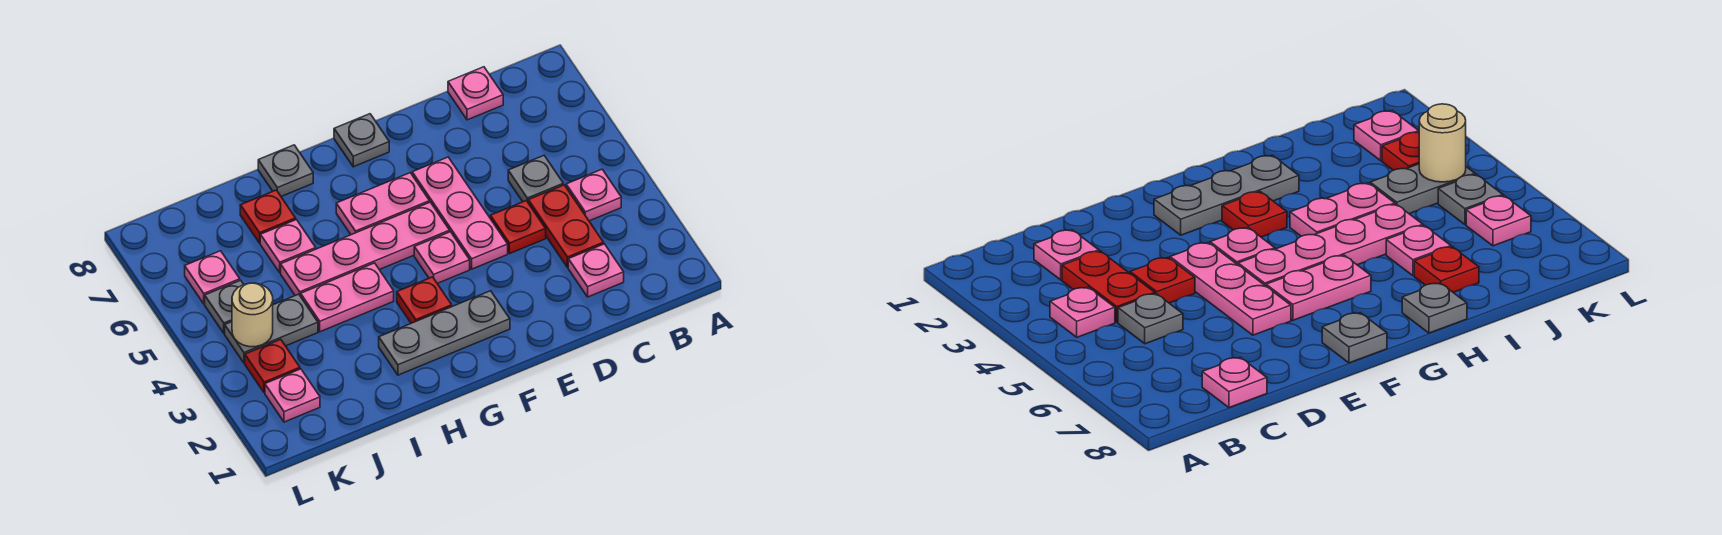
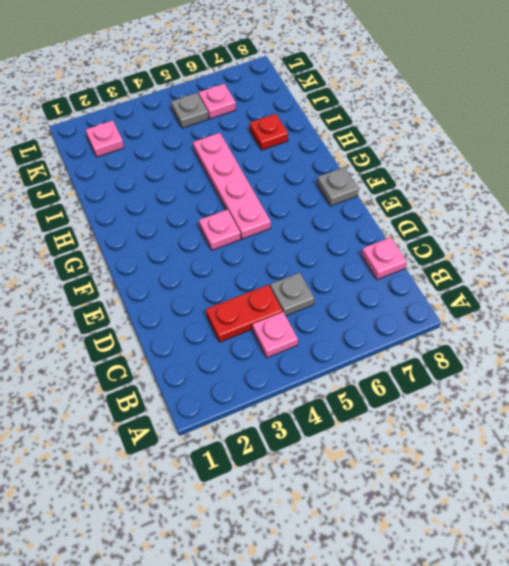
none -> pink 1x1 plate [568,244,624,297]
none -> red 1x1 plate [490,201,546,254]
none -> pink 1x3 plate [412,157,508,269]

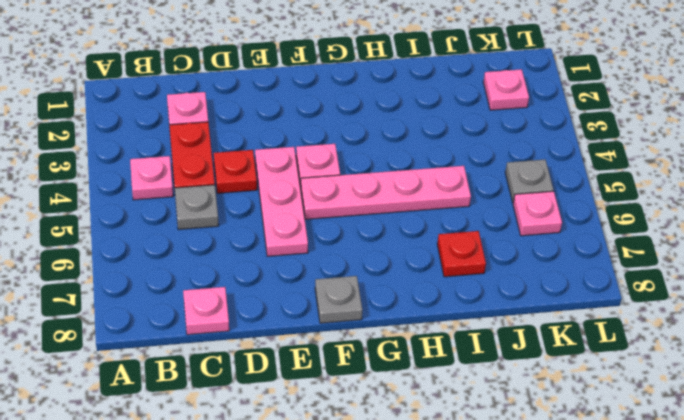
none -> grey 1x3 plate [379,291,510,375]
none -> pink 1x2 plate [336,173,430,235]
none -> red 1x1 plate [397,277,452,323]

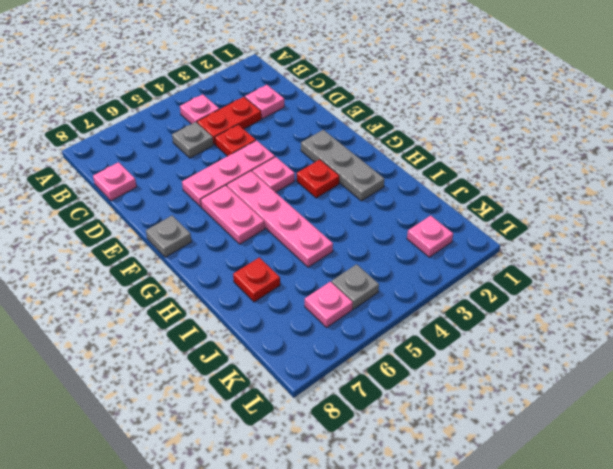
none -> pink 1x2 plate [301,263,394,332]
none -> grey 1x1 plate [258,145,313,197]
none -> pink 1x1 plate [260,220,316,273]

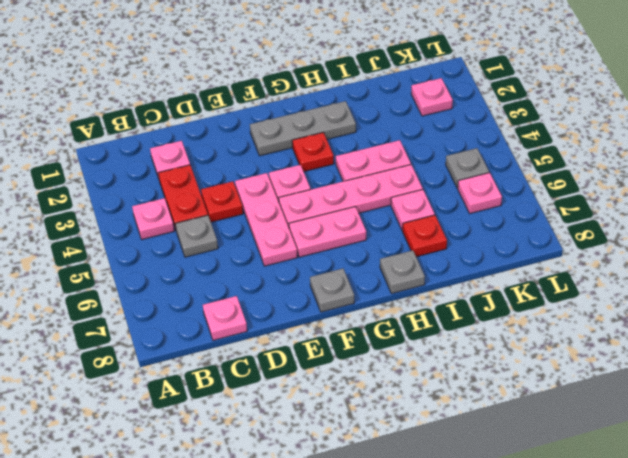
none -> grey 1x2 plate [225,294,318,363]
none -> red 1x1 plate [245,339,300,393]
none -> tan 1x1 round brick [232,283,273,347]

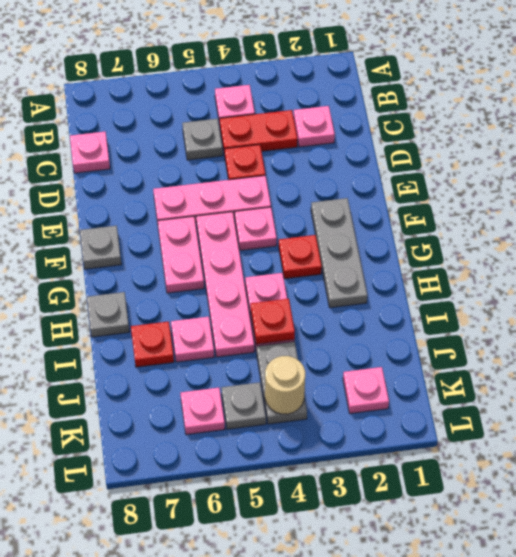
red 1x1 plate [251,299,295,344] -> red 1x1 plate moved to [245,339,300,393]

